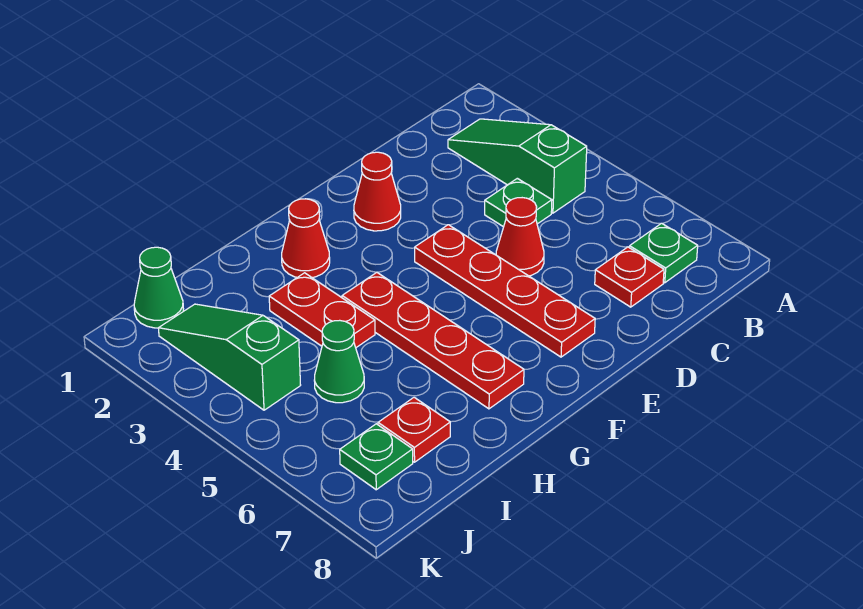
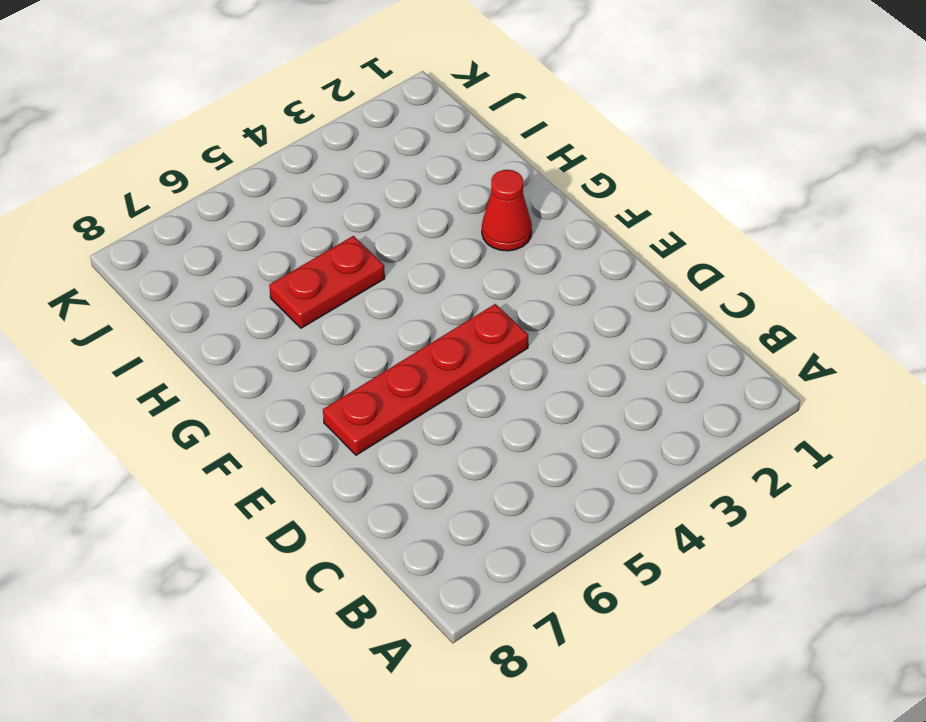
red 1x2 plate [269,236,385,328] -> red 1x2 plate moved to [269,273,375,347]
none -> green 1x3 slope [448,119,587,213]
none -> green 1x1 plate [629,223,698,283]
none -> green 1x1 plate [485,178,552,227]

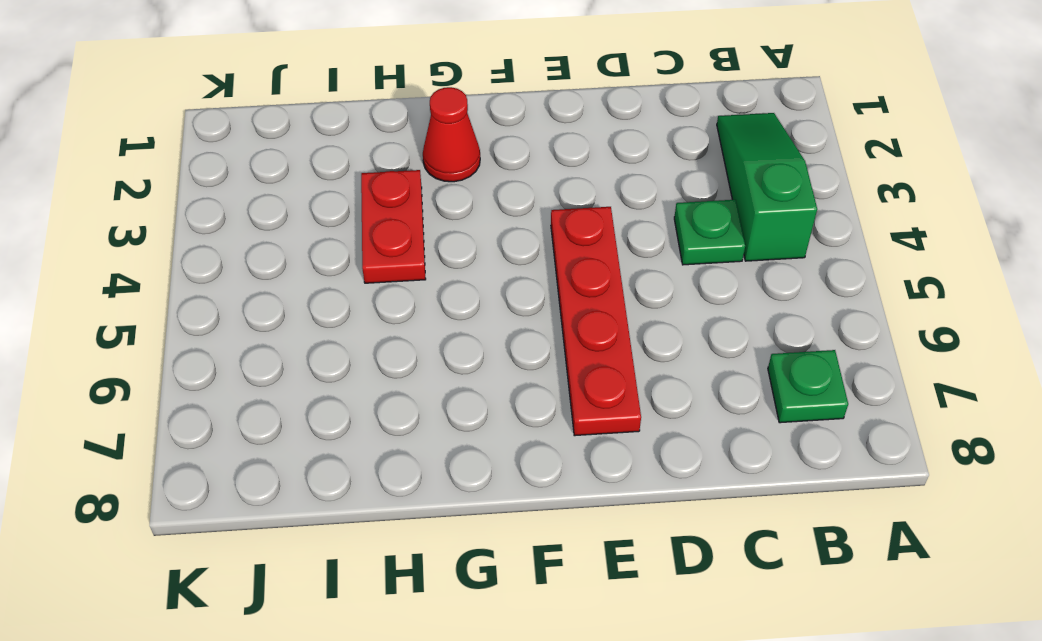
none -> red 1x1 plate [595,247,664,307]
none -> red 1x1 cone [496,198,544,276]
none -> red 1x1 cone [354,152,401,231]

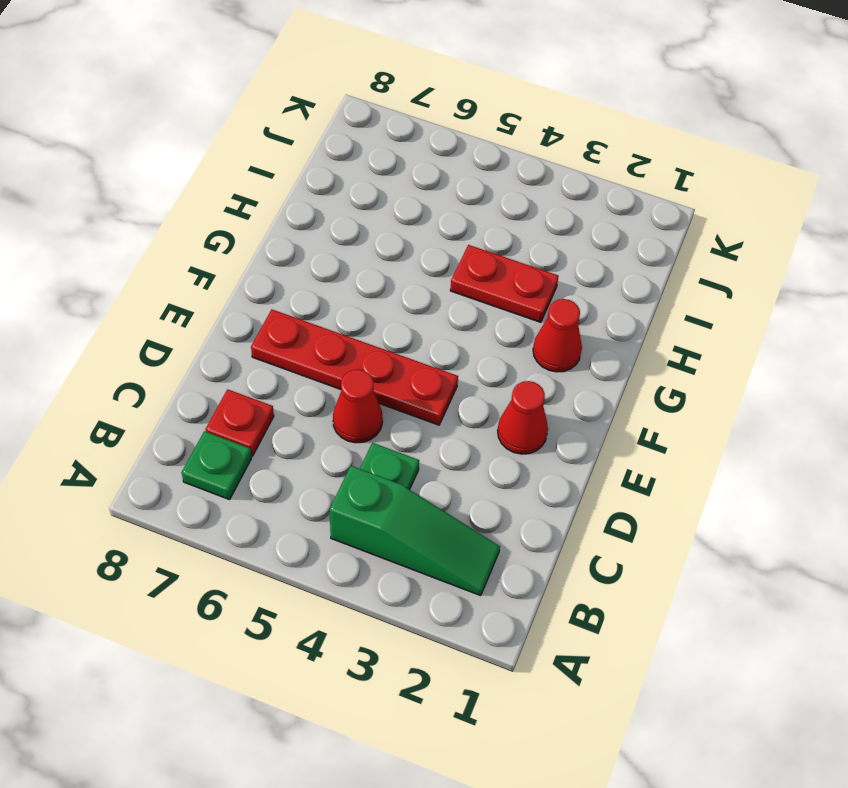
none -> red 1x4 plate [342,273,524,409]
none -> green 1x1 cone [314,320,364,403]
none -> red 1x1 plate [378,397,450,462]

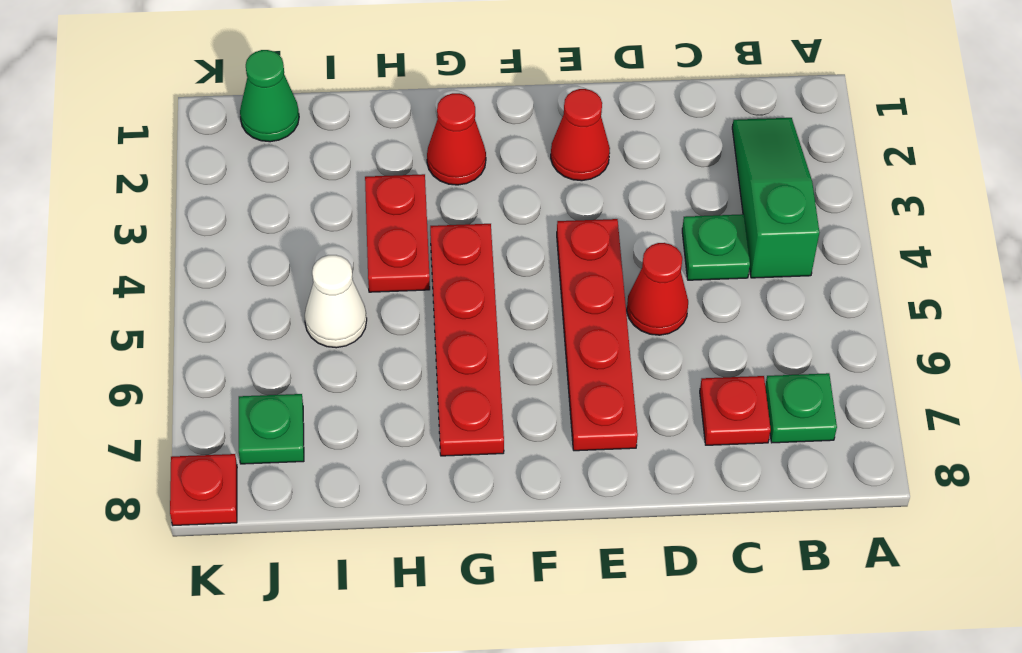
white 1x1 cone [305,255,367,348] -> green 1x1 cone [314,320,364,403]
red 1x1 plate [170,454,237,525] -> red 1x1 plate moved to [378,397,450,462]
none -> green 1x3 slope [158,304,301,410]

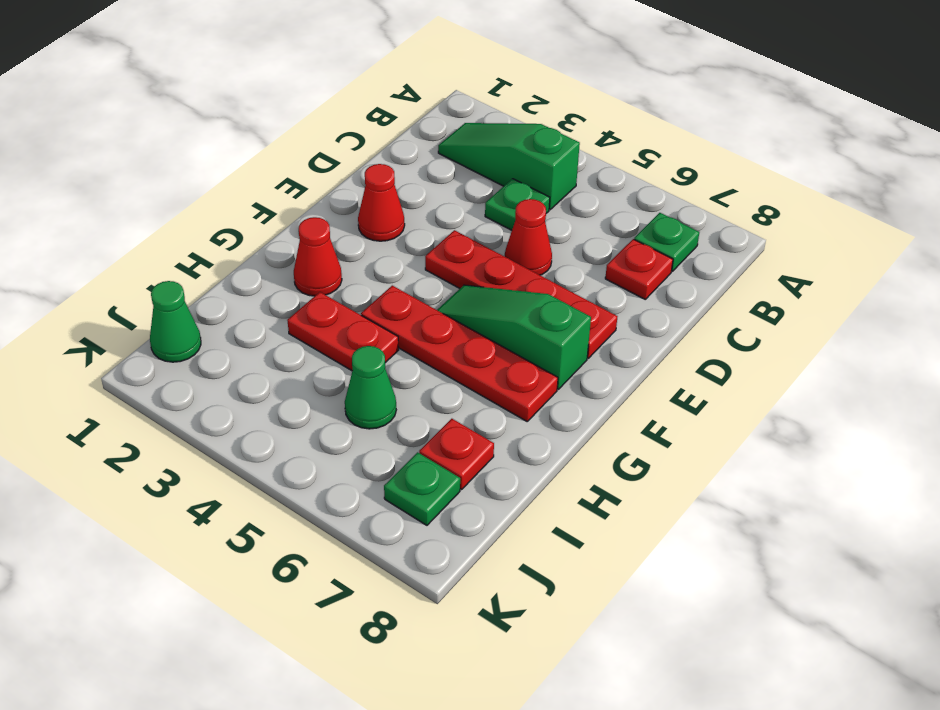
green 1x3 slope [437,285,591,389] -> green 1x3 slope moved to [158,304,301,410]

